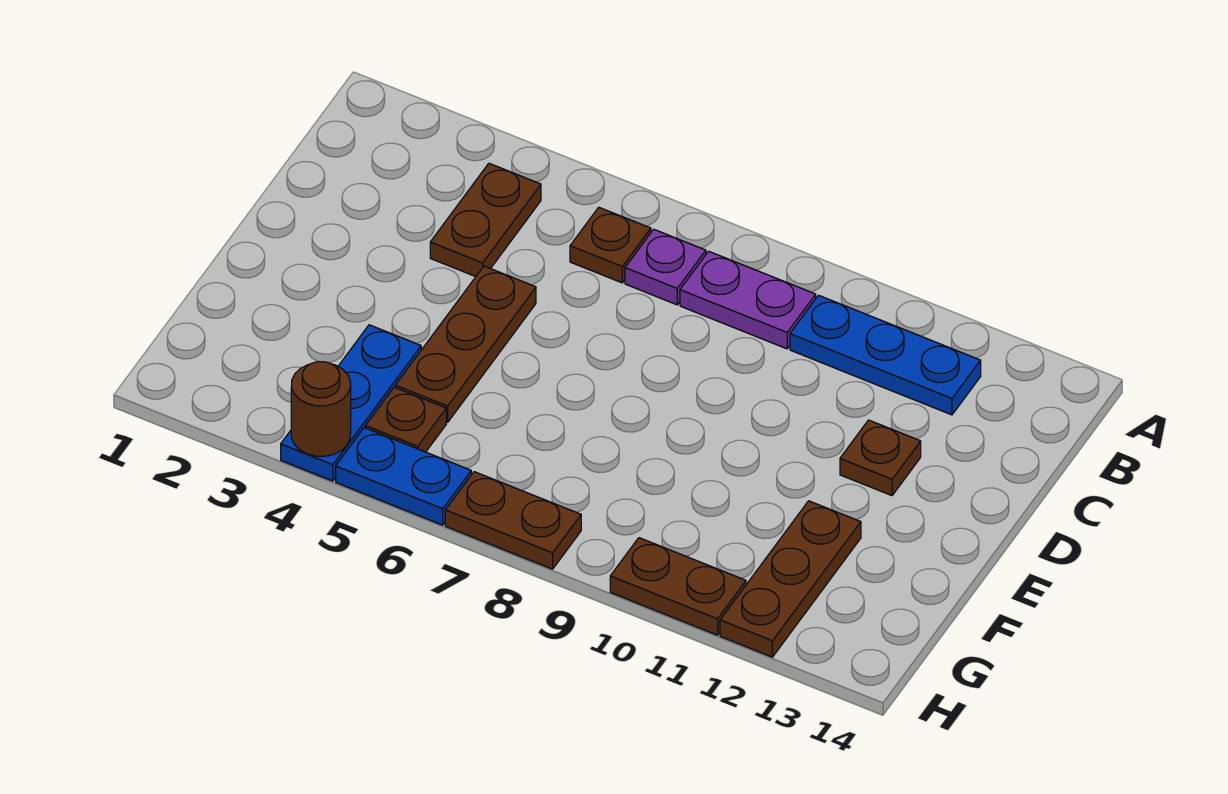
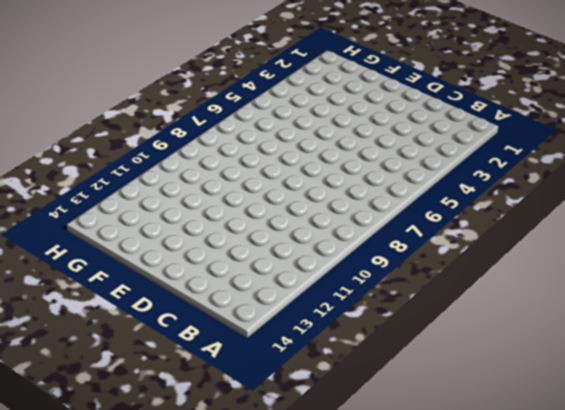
none -> brown 1x2 plate [430,163,541,277]
none -> brown 1x1 plate [570,207,651,283]
none -> purple 1x1 plate [625,229,706,305]

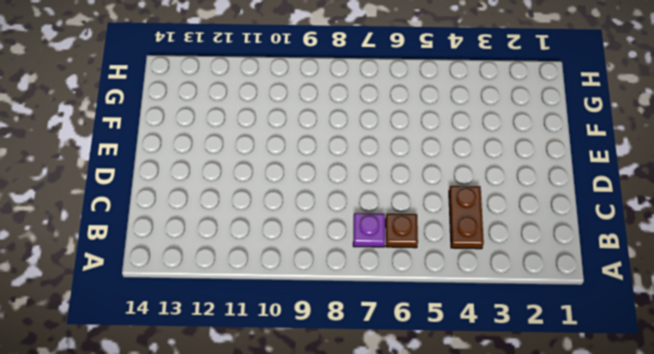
none -> purple 1x2 plate [680,251,816,349]
none -> blue 1x3 plate [790,295,981,415]
none -> brown 1x3 plate [395,266,536,422]

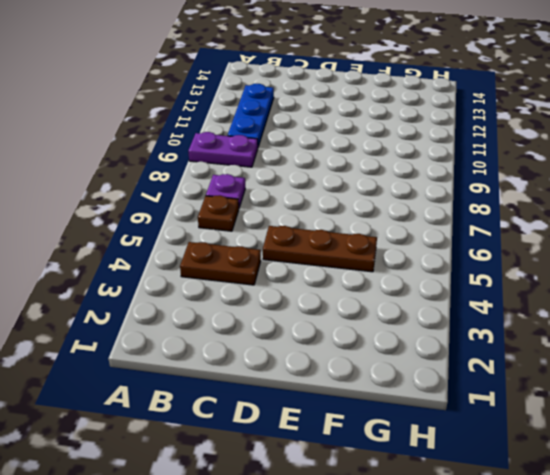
purple 1x2 plate [188,132,258,167] -> purple 1x2 plate turned to [680,251,816,349]
none -> brown 1x1 plate [840,420,921,496]
none -> blue 1x3 plate [281,325,421,481]
none -> brown 1x3 plate [720,501,861,657]

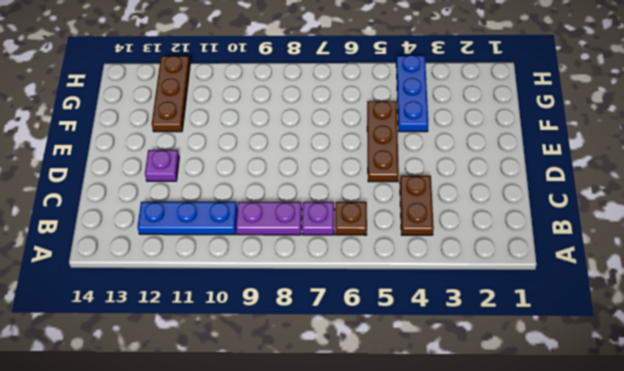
purple 1x1 plate [145,150,179,181] -> brown 1x1 plate [840,420,921,496]
none -> brown 1x1 plate [365,387,446,452]
none -> blue 1x2 plate [336,428,471,525]
none -> brown 1x2 plate [445,472,581,569]

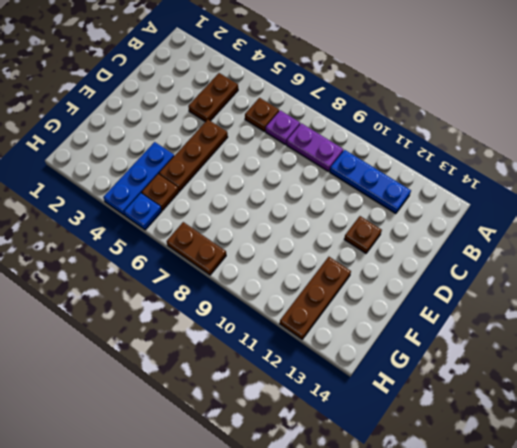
blue 1x1 plate [124,193,162,230] -> blue 1x2 plate [336,428,471,525]
none -> brown 1x2 plate [610,538,746,635]
none -> brown 1x1 round brick [291,362,351,456]

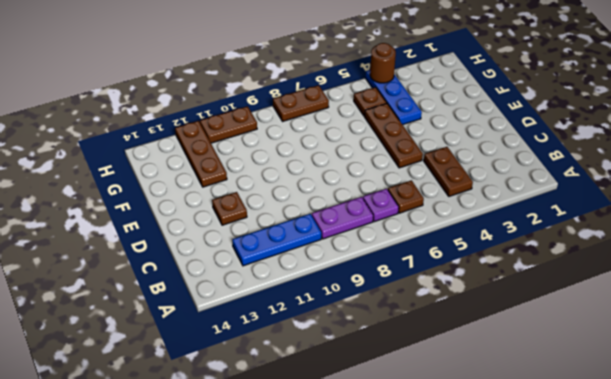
none -> blue 1x2 plate [336,428,471,525]

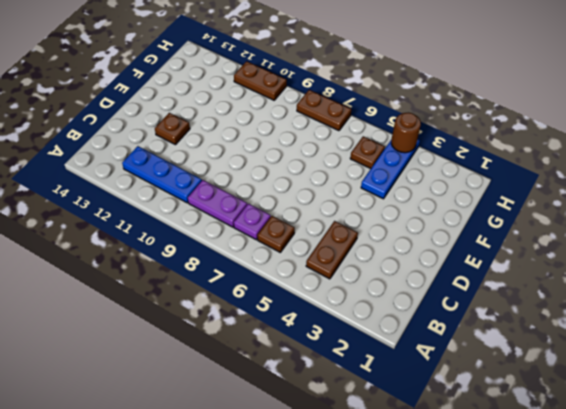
none -> brown 1x3 plate [395,266,536,422]
none -> brown 1x3 plate [720,501,861,657]
none -> blue 1x2 plate [336,428,471,525]

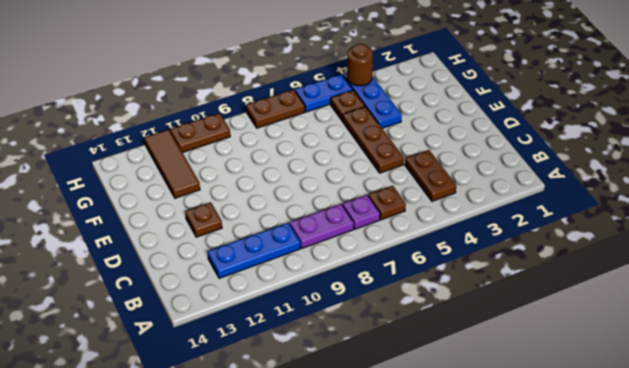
brown 1x3 tile [144,130,200,198] -> brown 1x3 plate [720,501,861,657]

